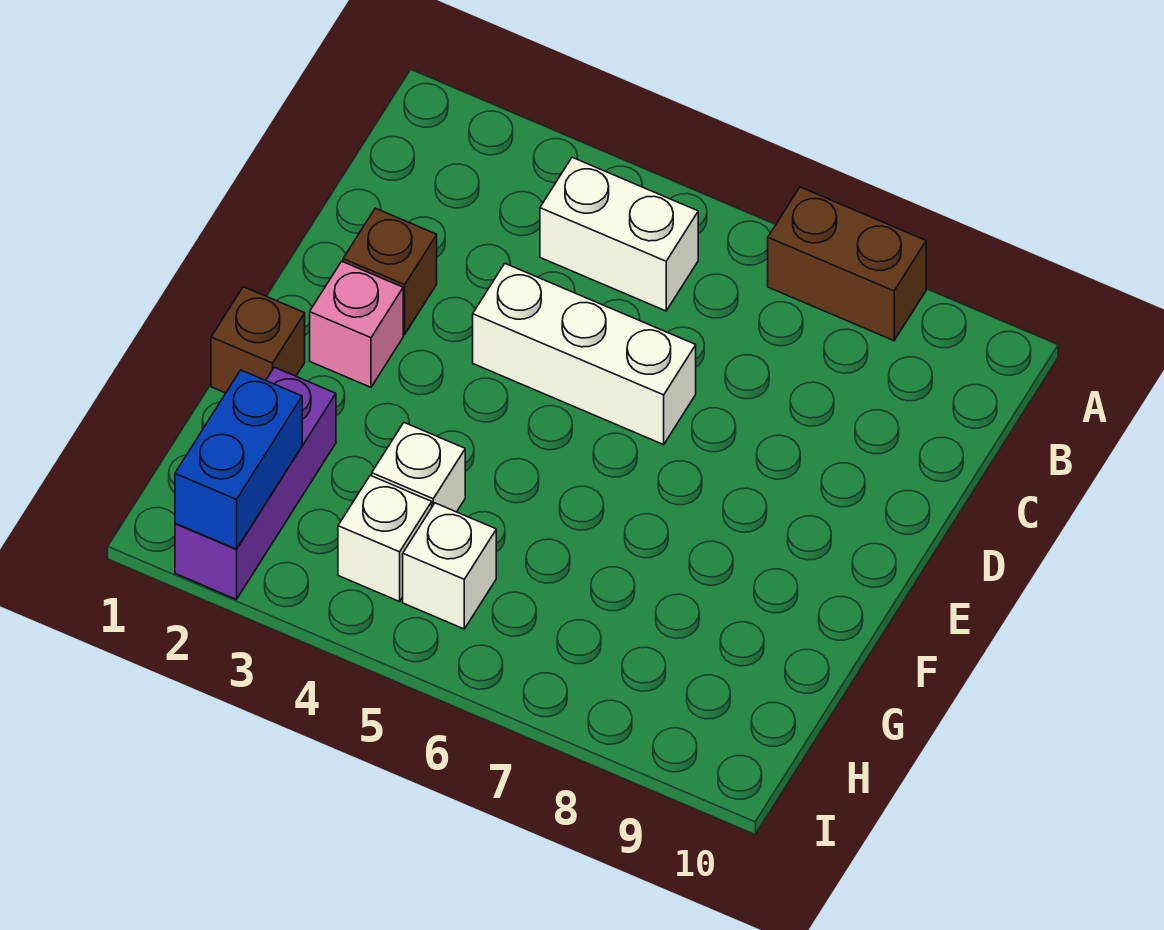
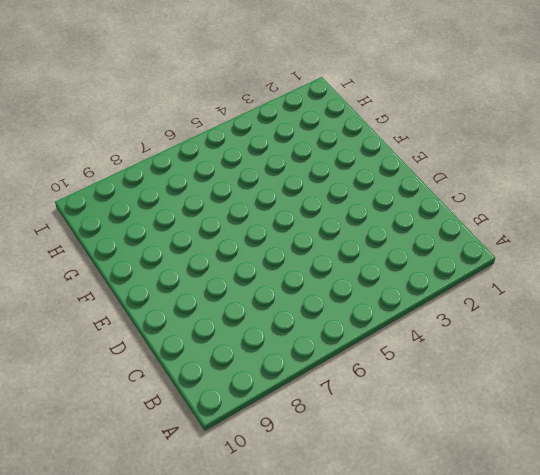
none -> brown 1x2 brick [768,187,926,341]
none -> white 1x2 brick [540,157,698,311]

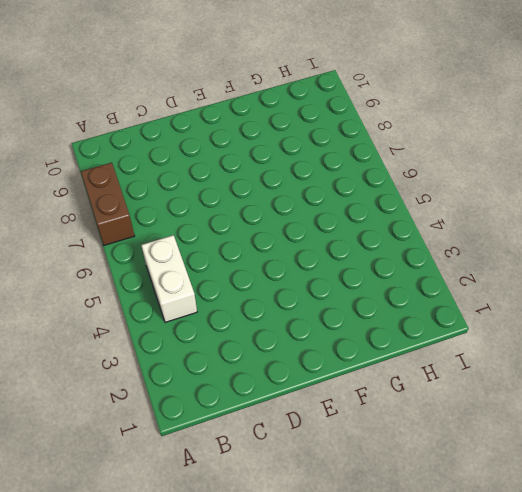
none -> brown 1x1 brick [343,208,437,334]
none -> white 1x3 brick [473,264,696,445]

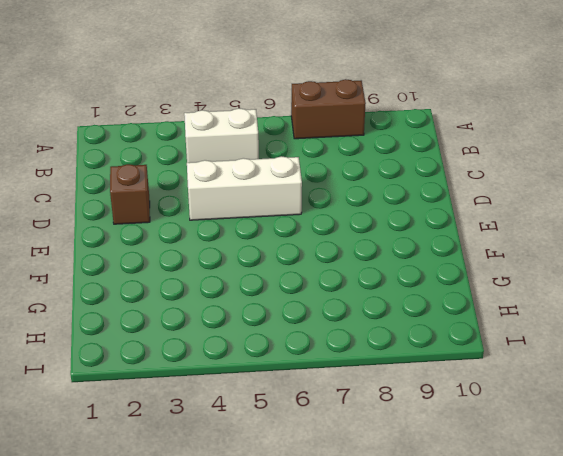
none -> pink 1x1 brick [310,261,403,387]
none -> brown 1x1 brick [211,287,305,393]

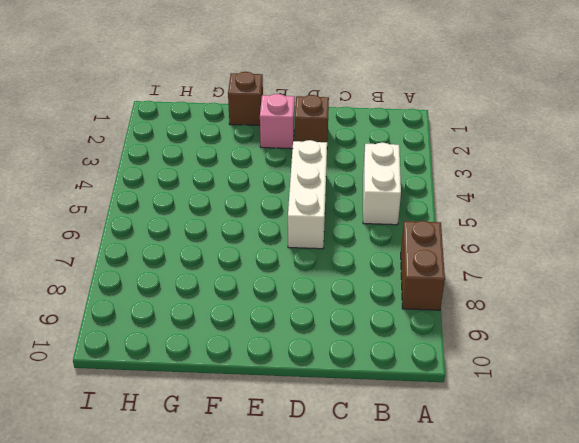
none -> purple 1x3 brick [175,367,336,599]
none -> white 1x1 brick [372,423,465,512]

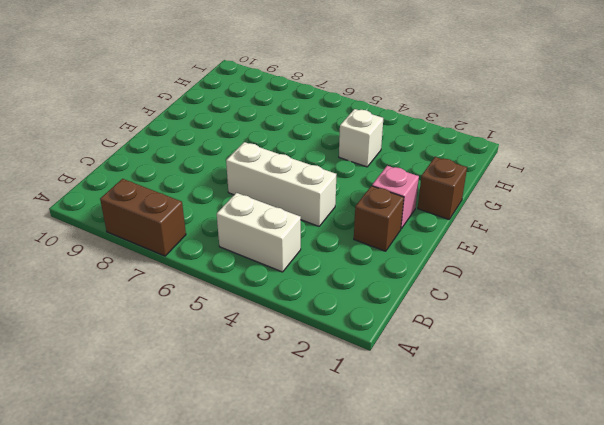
none -> purple 1x3 brick [175,367,336,599]
none -> white 1x1 brick [338,475,432,602]

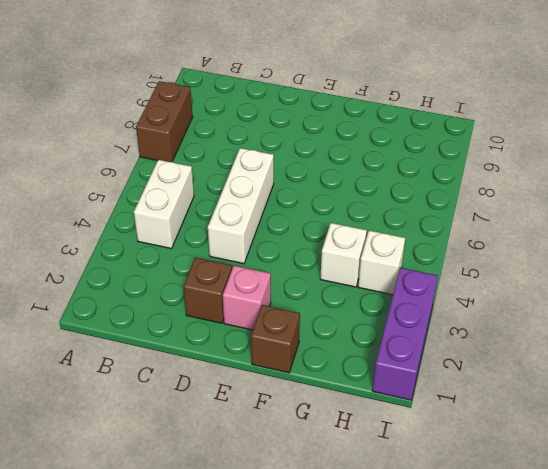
purple 1x3 brick [372,268,438,400] -> purple 1x3 brick turned to [175,367,336,599]
none -> white 1x1 brick [403,503,496,629]
none -> blue 1x2 brick [175,370,302,549]

